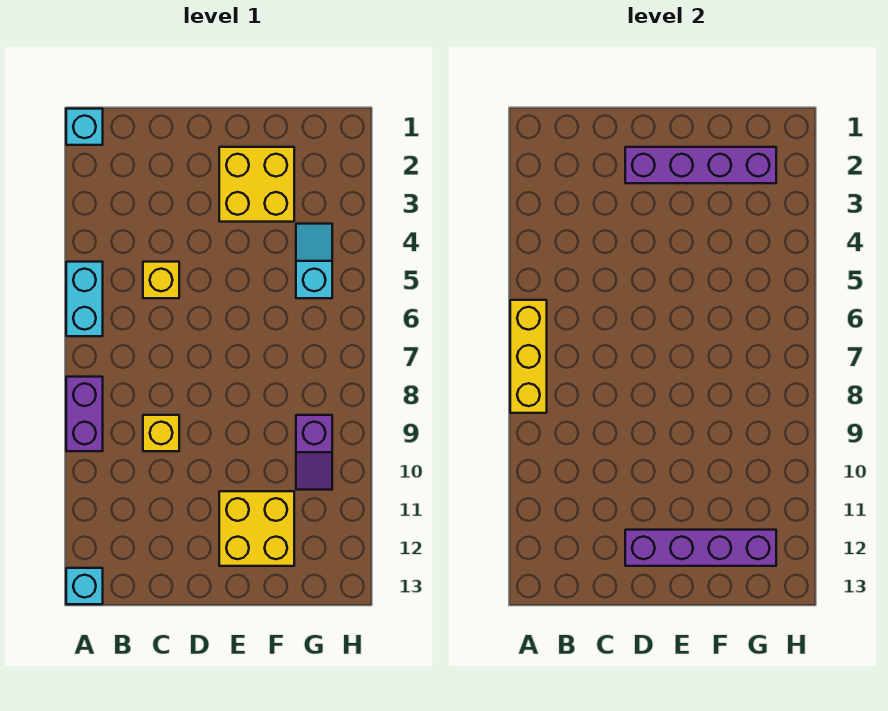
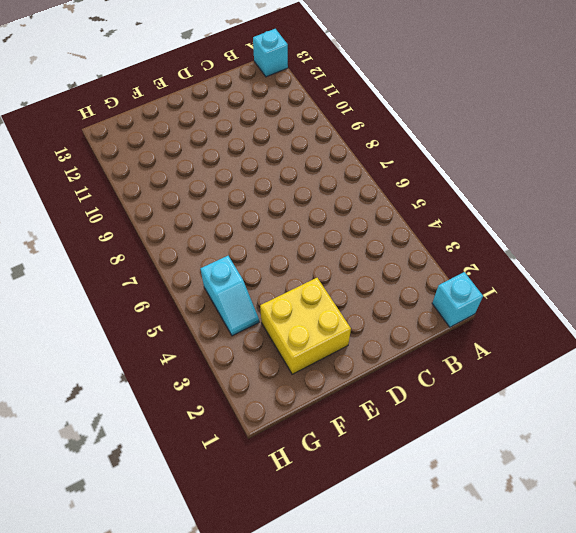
none -> cyan 1x2 brick [66,262,103,336]
none -> purple 1x2 brick [66,377,103,451]
none -> yellow 1x1 brick [143,262,179,298]

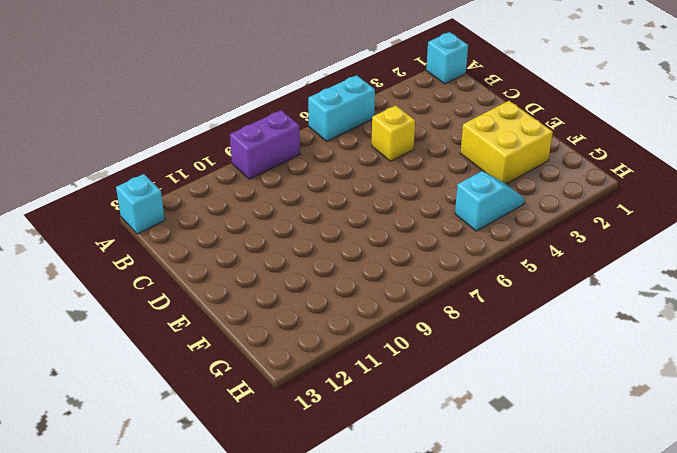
none -> yellow 1x1 brick [143,415,179,451]
none -> yellow 2x2 brick [219,491,294,566]
none -> purple 1x2 slope [296,415,332,490]

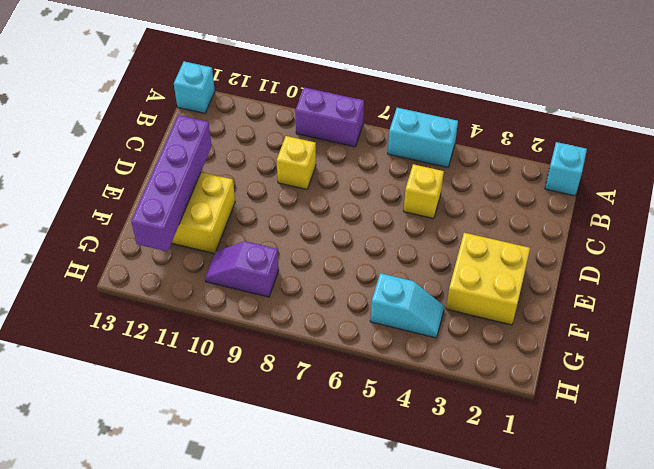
none -> yellow 1x3 brick [510,300,547,413]
none -> purple 1x4 brick [625,147,776,183]

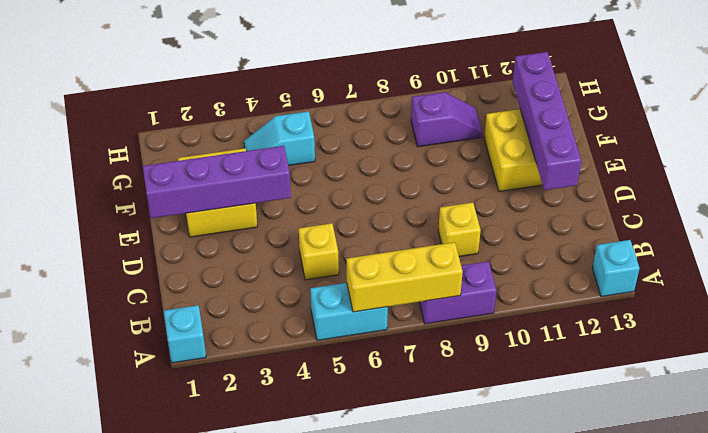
purple 1x4 brick [143,146,291,218] -> purple 1x4 brick turned to [625,147,776,183]

